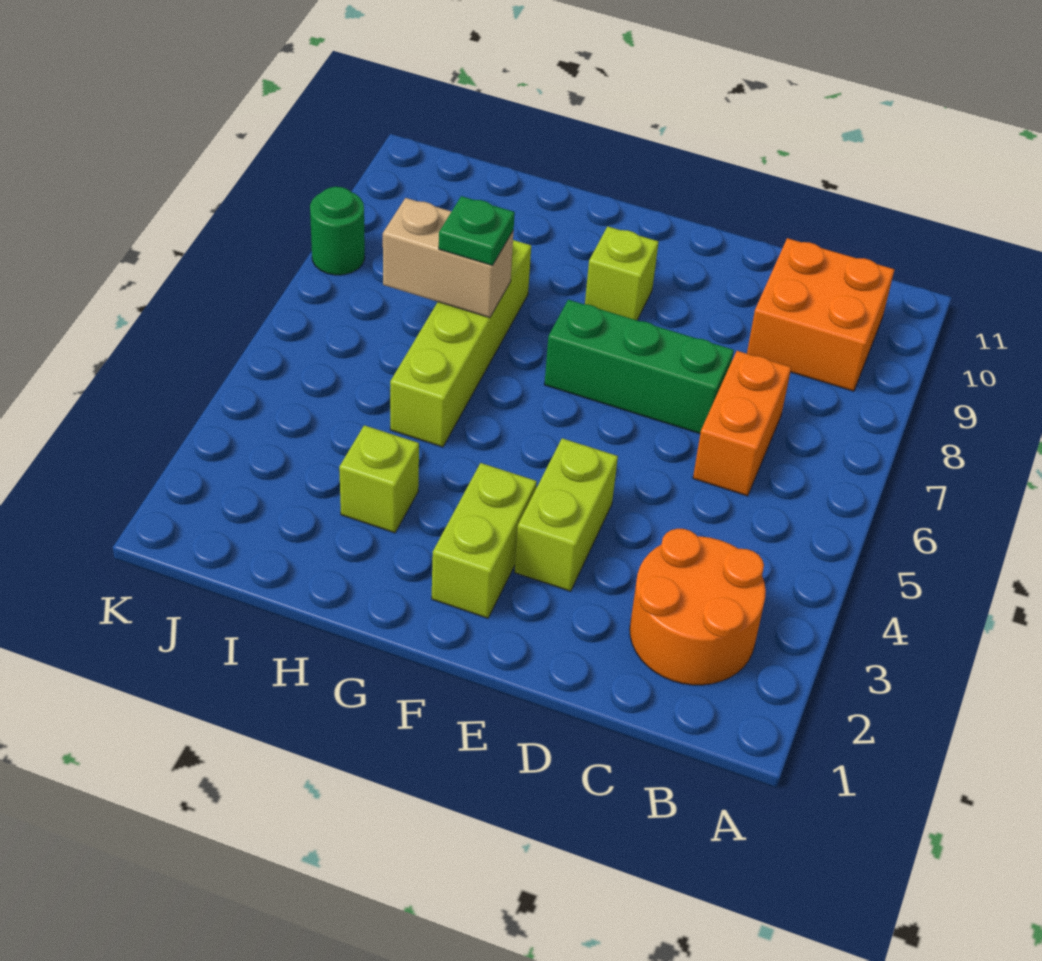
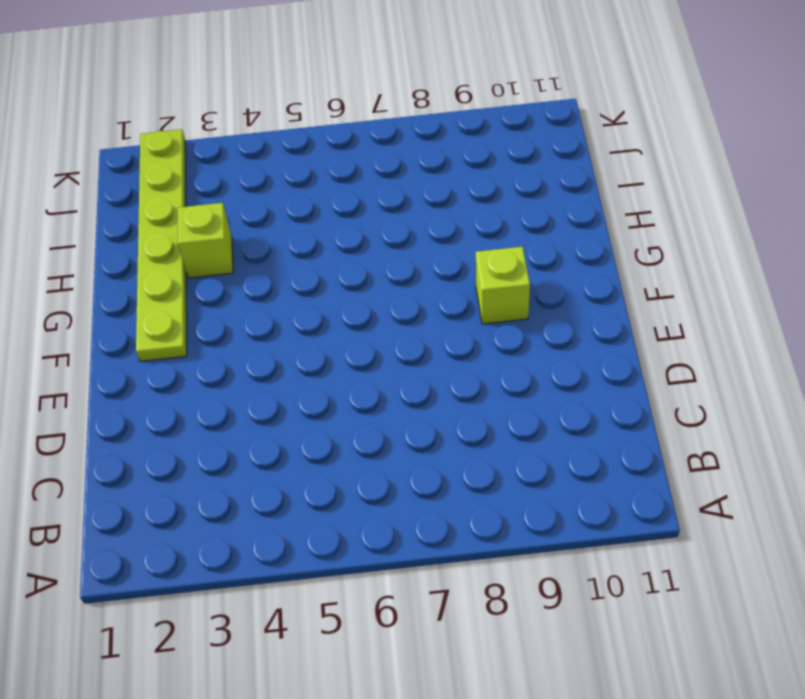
lime 1x6 plate [136,129,187,361] -> lime 1x2 brick [432,463,537,618]
none -> orange 2x2 round brick [630,529,766,685]
none -> orange 2x2 brick [747,238,895,391]
none -> orange 1x2 brick [693,351,791,496]

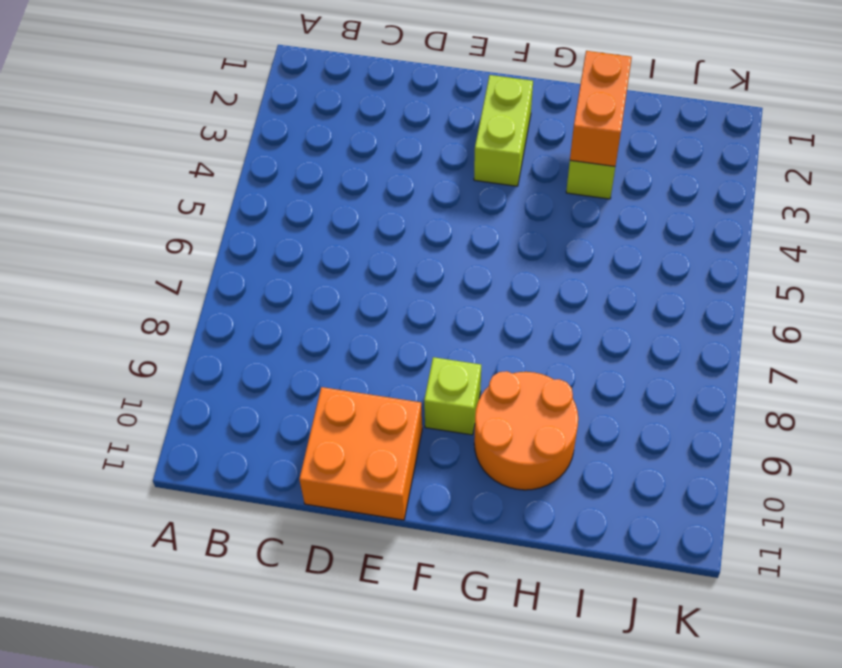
orange 2x2 brick [299,387,422,520] -> orange 2x2 brick moved to [747,238,895,391]
orange 2x2 round brick [474,371,578,490] -> orange 2x2 round brick moved to [630,529,766,685]
orange 1x2 brick [570,51,632,166] -> orange 1x2 brick moved to [693,351,791,496]
none -> green 1x3 brick [544,300,734,434]
none -> lime 1x2 brick [514,438,618,591]
none -> lime 1x4 brick [390,240,531,447]

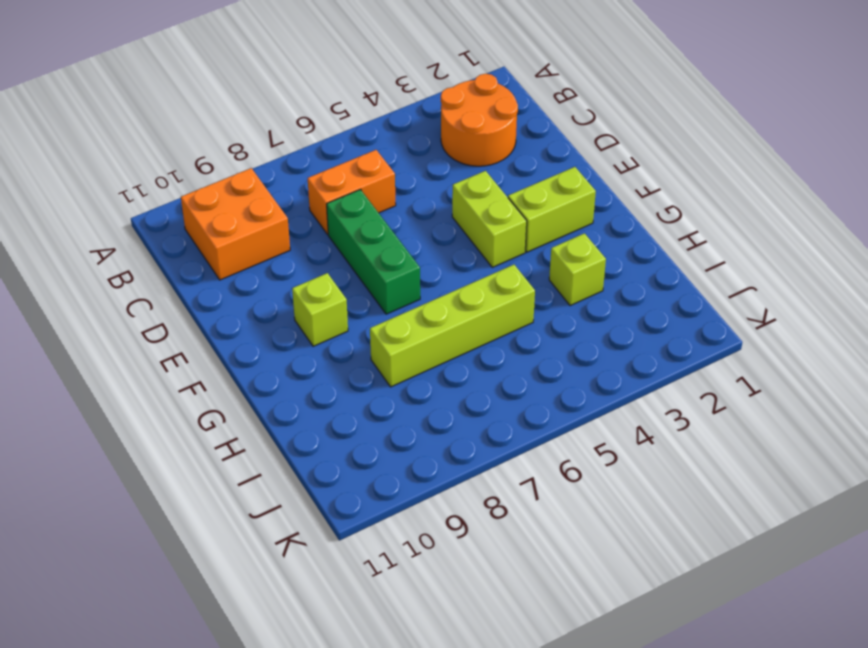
lime 1x2 brick [452,171,527,267] -> lime 1x2 brick turned to [514,438,618,591]
none -> green 1x1 round brick [310,187,365,275]
none -> tan 1x2 brick [383,198,514,318]
none -> green 1x1 plate [439,196,515,265]

